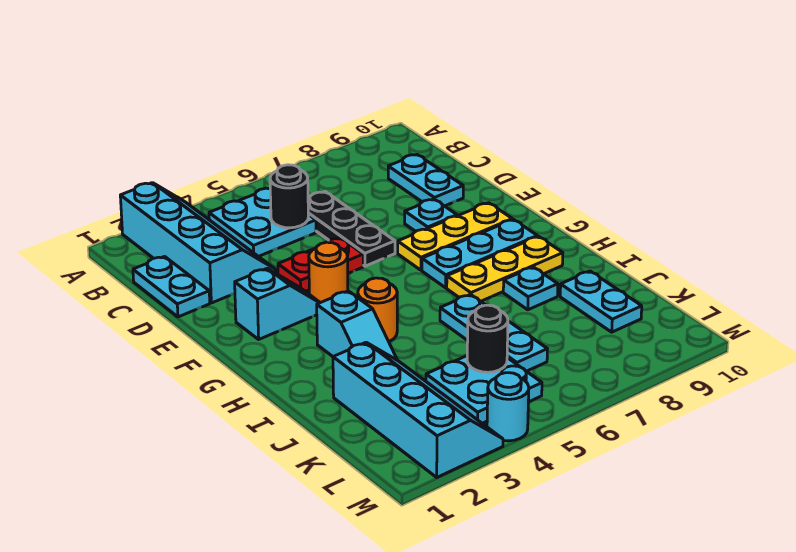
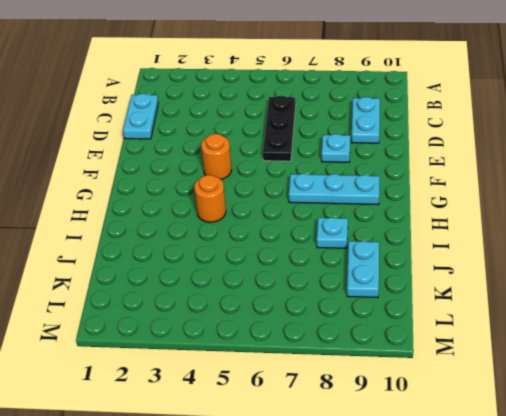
none -> cyan 2x4 slope [120,183,275,303]
none -> cyan 2x2 plate [209,188,316,257]
none -> red 1x2 plate [278,238,363,291]

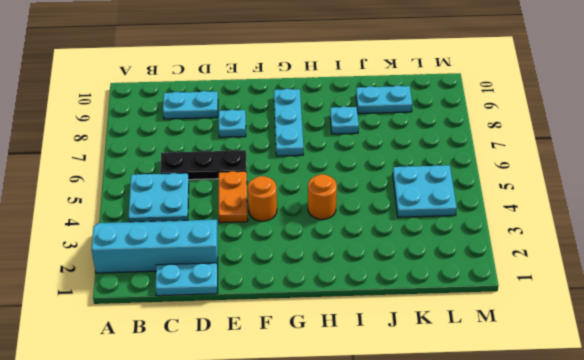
orange 1x2 plate [219,171,248,223] -> red 1x2 plate [278,238,363,291]
none -> cyan 1x2 slope [235,268,320,339]
none -> yellow 1x3 plate [398,203,512,270]
none -> cyan 1x2 slope [317,291,397,360]

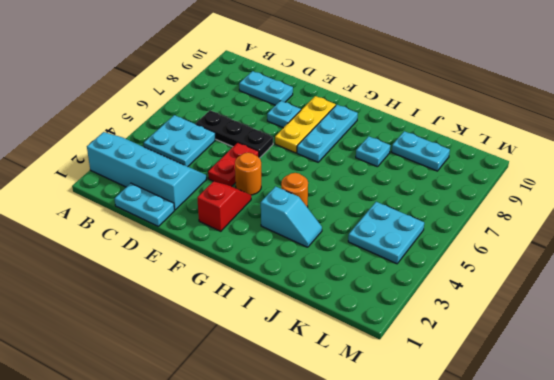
red 1x2 slope [197,181,251,231] -> cyan 1x2 slope [235,268,320,339]
none -> yellow 1x3 plate [447,236,563,301]
none -> cyan 1x3 plate [440,294,547,371]
none -> cyan 2x4 slope [333,342,503,477]

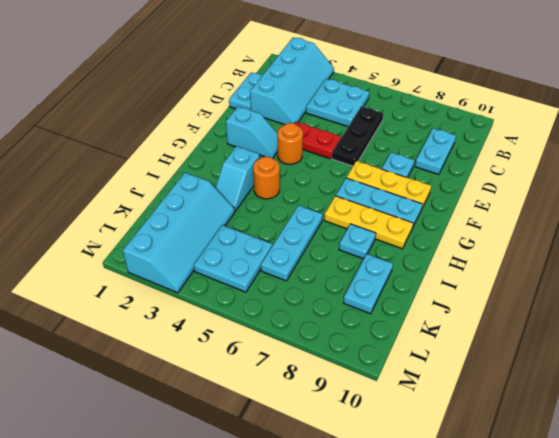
none -> cyan 1x1 round brick [487,373,529,441]
none -> black 1x1 round brick [270,165,308,228]
none -> black 1x1 round brick [467,305,508,372]

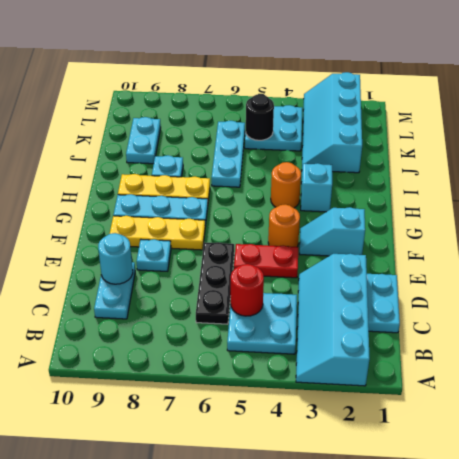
red 1x1 round brick [231,264,264,316] -> black 1x1 round brick [270,165,308,228]
cyan 1x1 round brick [98,233,133,284] -> cyan 1x1 round brick moved to [487,373,529,441]

